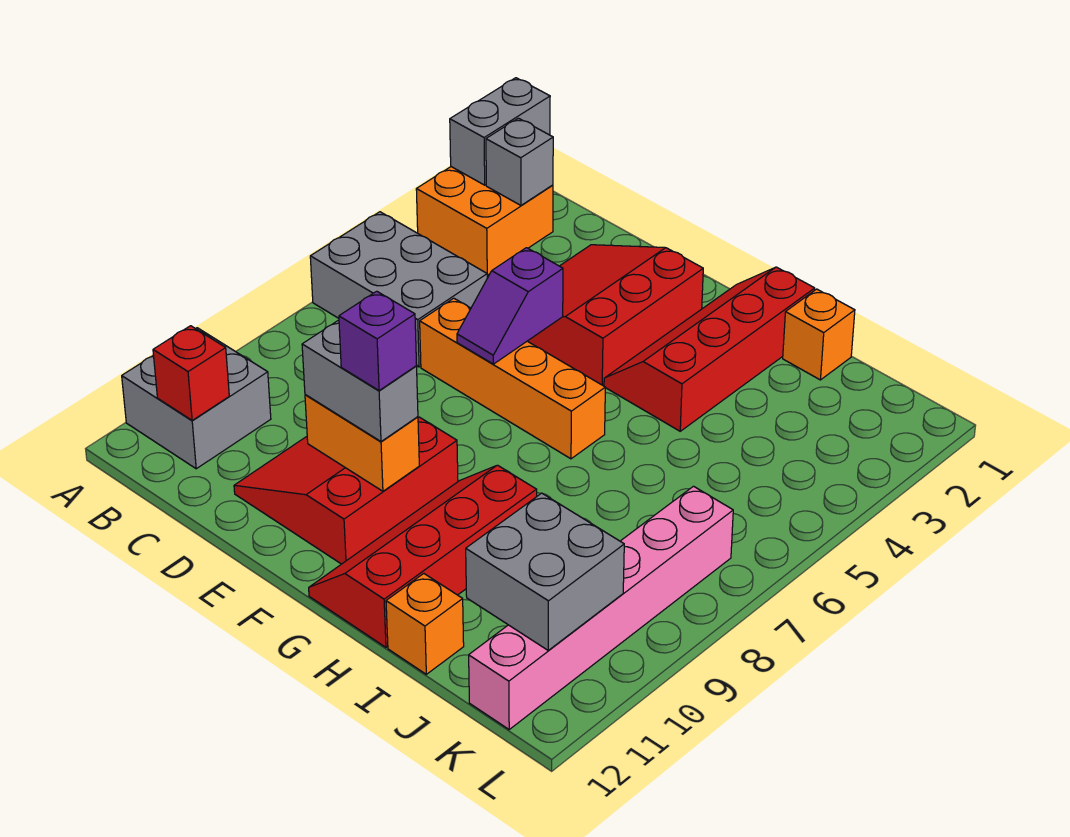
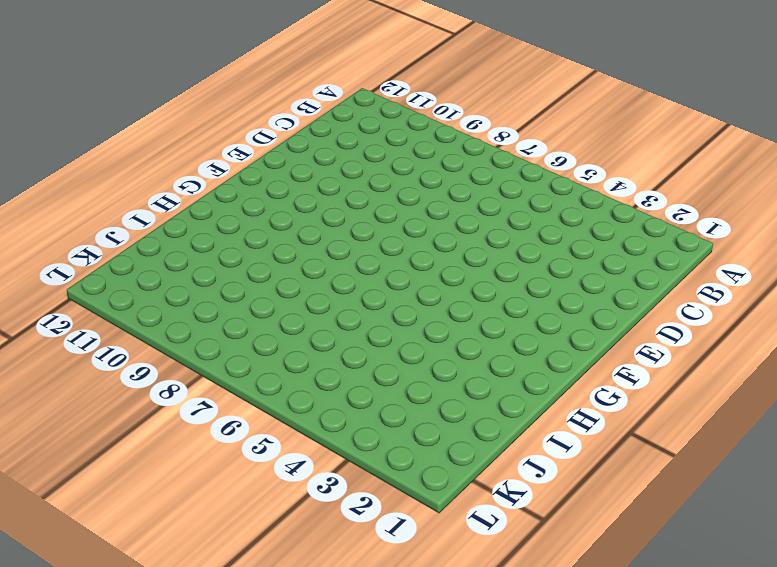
none -> orange 2x2 brick [416,167,553,275]
none -> grey 2x3 brick [310,212,487,367]
none -> grey 2x2 brick [122,328,271,469]

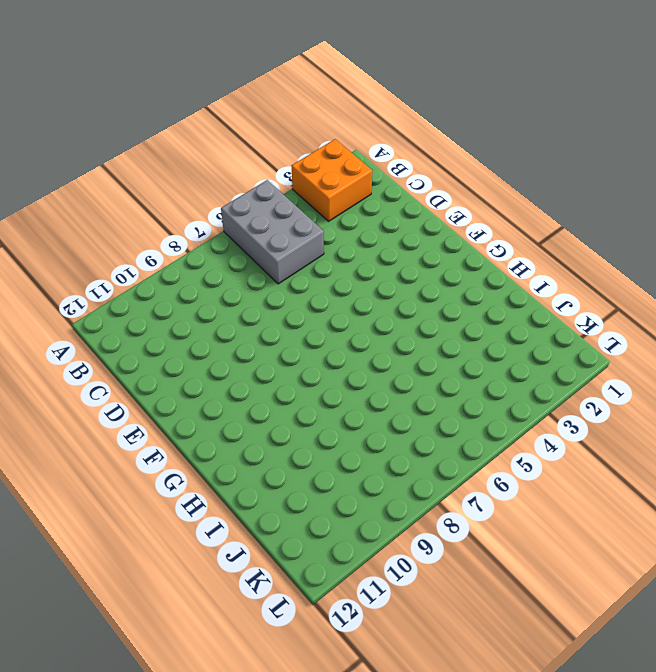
none -> grey 2x2 brick [122,328,271,469]
none -> red 3x3 slope [528,245,703,385]
none -> orange 1x4 brick [420,298,605,459]

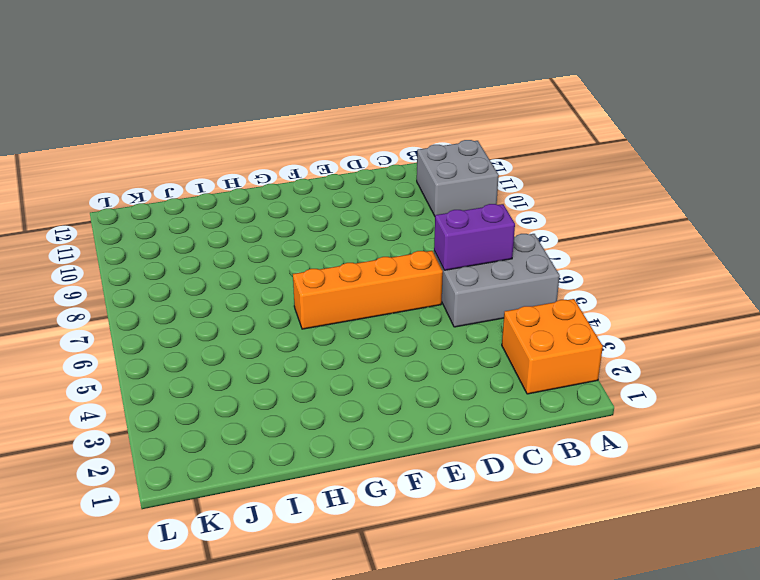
purple 1x2 brick [434,204,515,270] -> none
none -> red 3x3 slope [528,245,703,385]
none -> red 3x3 slope [234,417,458,564]
none -> red 2x4 slope [604,267,815,431]

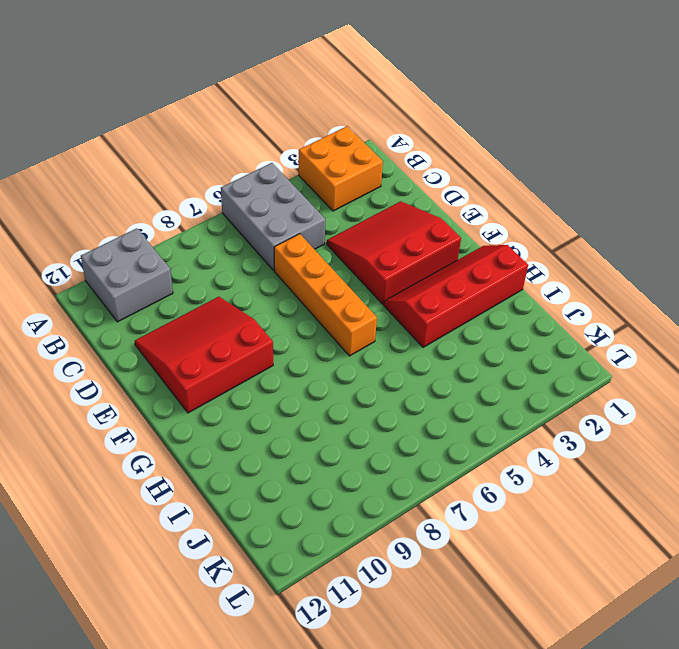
none -> red 2x4 slope [309,465,537,647]
none -> orange 1x1 brick [783,289,855,380]
none -> orange 1x1 brick [386,574,464,674]

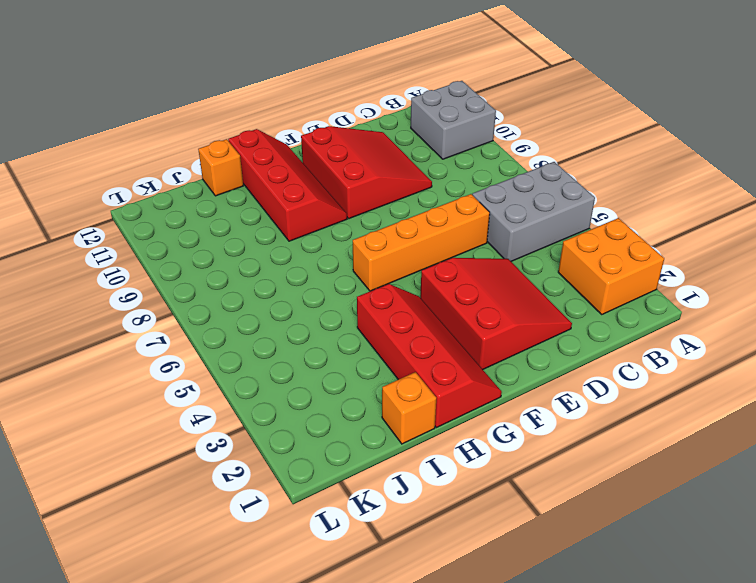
none -> pink 1x6 brick [469,486,733,729]
none -> grey 1x2 brick [450,78,550,185]
none -> grey 1x1 brick [486,118,553,205]

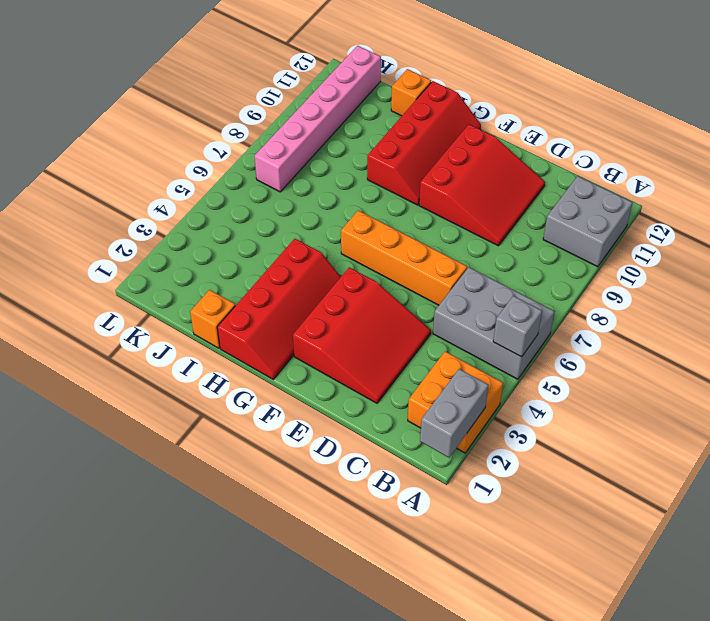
grey 1x1 brick [493,296,542,357] -> grey 1x1 brick moved to [486,118,553,205]
none -> red 1x1 brick [153,326,229,421]
none -> purple 1x2 slope [457,248,563,364]
none -> orange 1x2 brick [305,395,419,491]

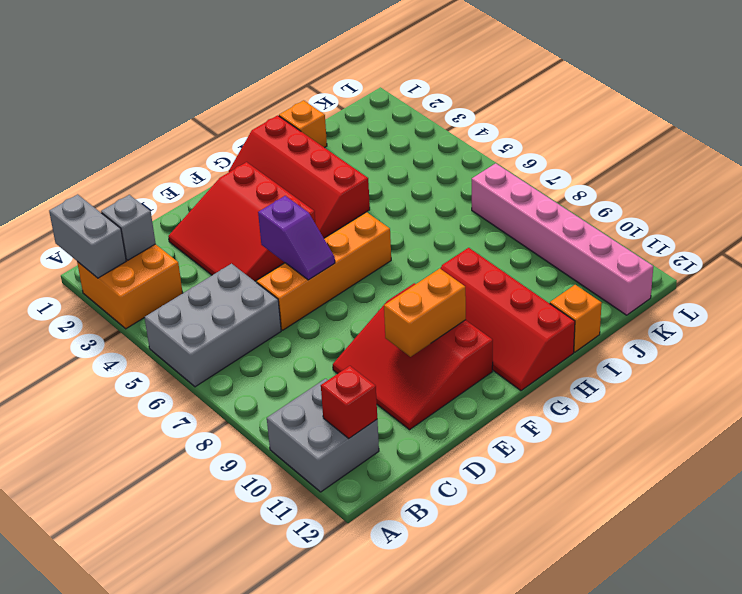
none -> grey 2x2 brick [466,493,624,651]
none -> grey 1x2 brick [302,320,418,442]
none -> purple 1x1 brick [339,291,417,391]

